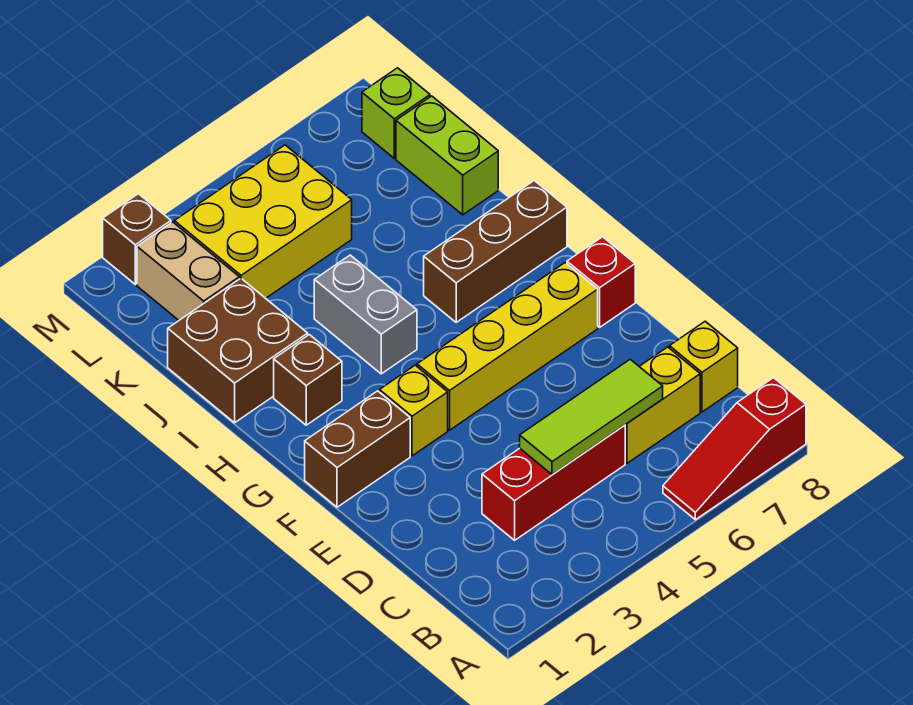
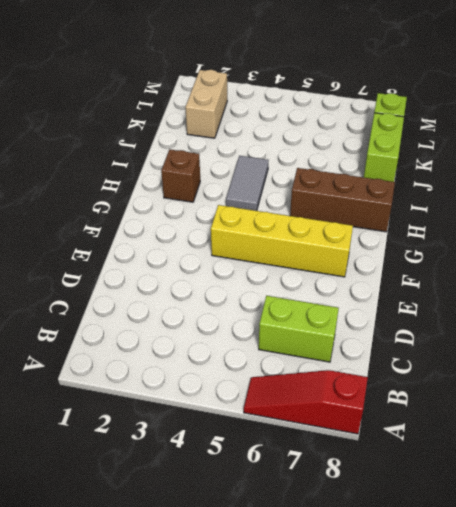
lime 1x2 brick [259,296,339,362] -> yellow 1x2 brick [625,347,700,463]
grey 1x2 tile [226,156,269,211] -> grey 1x2 brick [314,255,417,374]
none -> red 1x3 brick [482,425,625,540]
none -> yellow 1x1 brick [670,321,738,412]
none -> brown 1x2 brick [305,391,410,507]

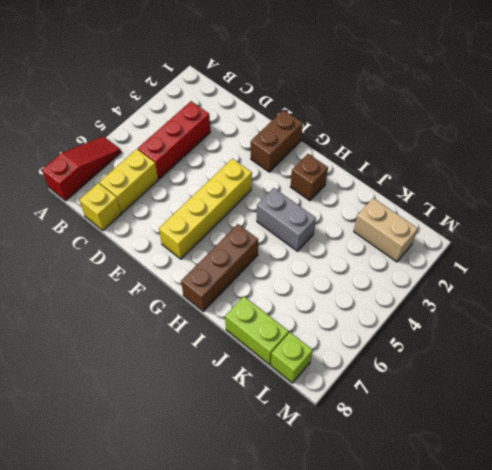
none -> yellow 1x1 brick [380,365,448,456]
none -> red 1x1 brick [567,237,635,327]
none -> brown 2x2 brick [168,278,308,423]

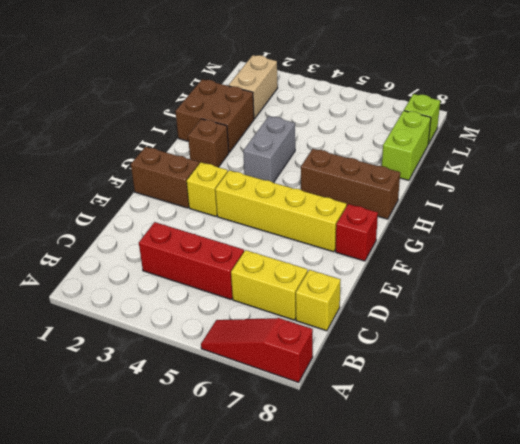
none -> yellow 2x3 brick [174,145,352,298]
none -> brown 1x1 brick [103,194,171,284]
none -> lime 1x3 tile [520,359,663,475]

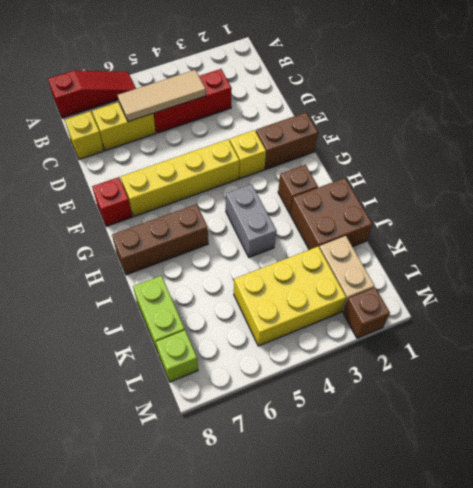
tan 1x3 tile [118,70,206,122] -> lime 1x3 tile [520,359,663,475]

